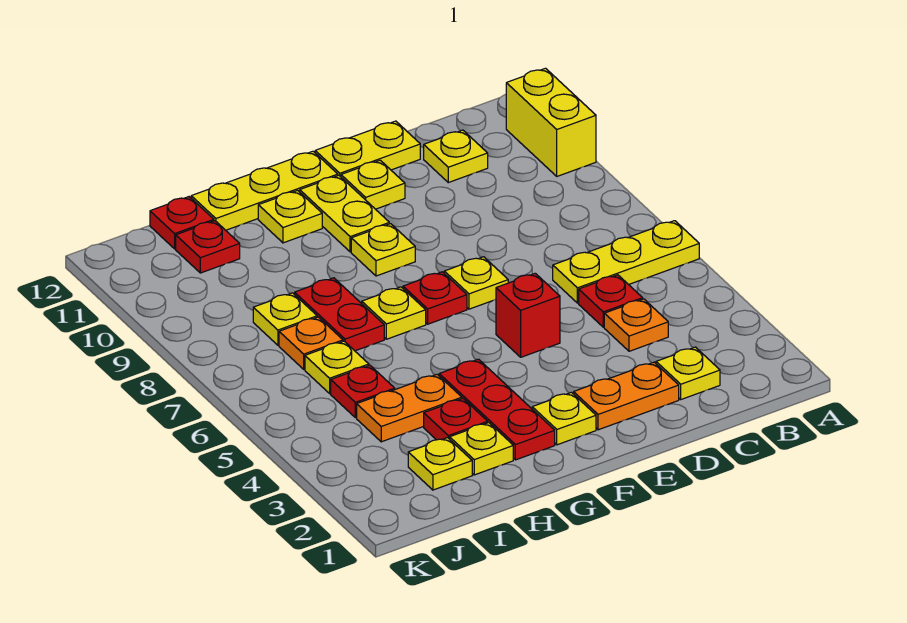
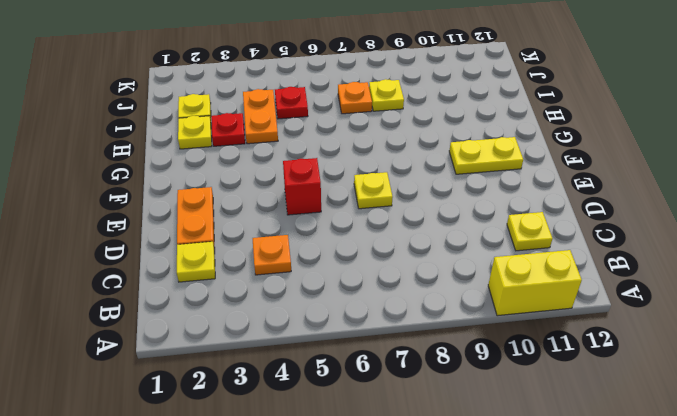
none -> yellow 1x3 plate [553,221,699,303]
none -> red 1x1 plate [579,275,643,327]
none -> yellow 1x2 plate [315,121,420,177]
none -> yellow 1x1 plate [341,160,405,209]

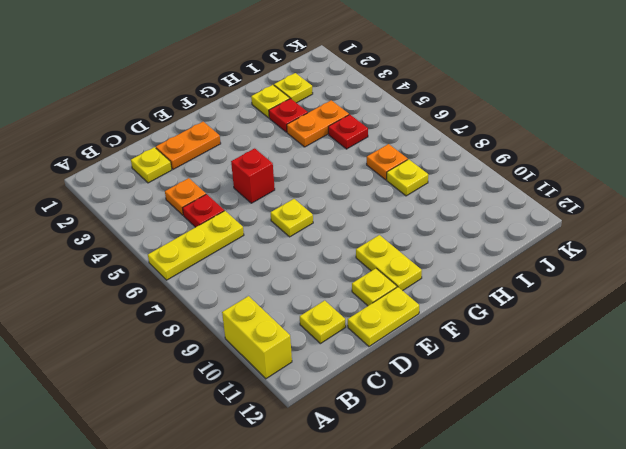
none -> yellow 1x1 plate [532,392,596,445]
none -> red 1x1 plate [403,272,467,324]
none -> yellow 1x1 plate [351,224,415,276]
none -> yellow 1x3 plate [191,151,338,230]

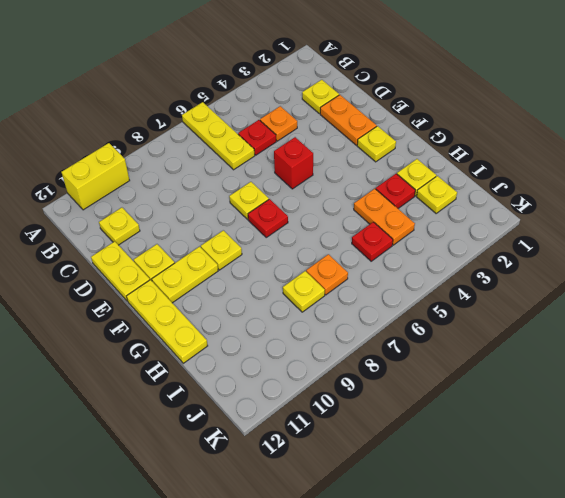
none -> red 1x3 plate [439,359,555,460]
none -> yellow 1x1 plate [362,287,426,339]
none -> yellow 1x1 plate [258,190,322,243]
none -> red 1x2 plate [295,278,384,351]

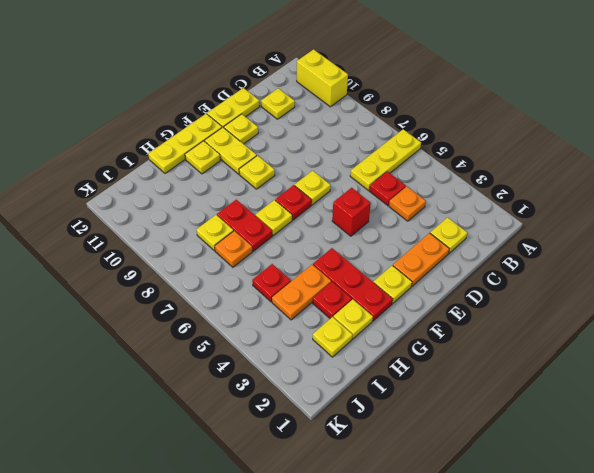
none -> yellow 1x1 plate [305,341,369,393]
none -> red 1x1 plate [176,221,240,273]
none -> red 1x1 plate [150,197,214,249]

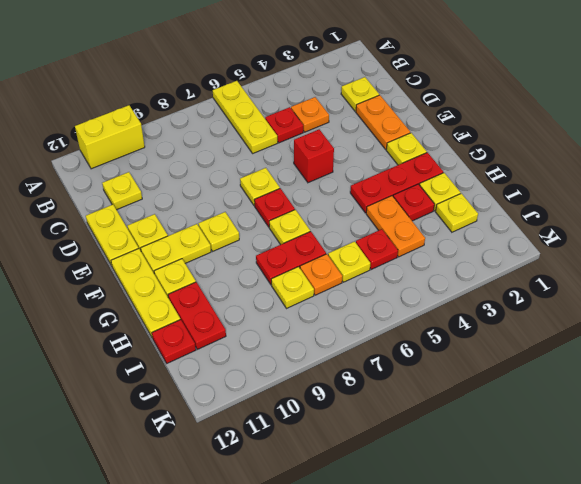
red 1x2 plate [168,282,226,349] -> red 1x1 plate [176,221,240,273]

